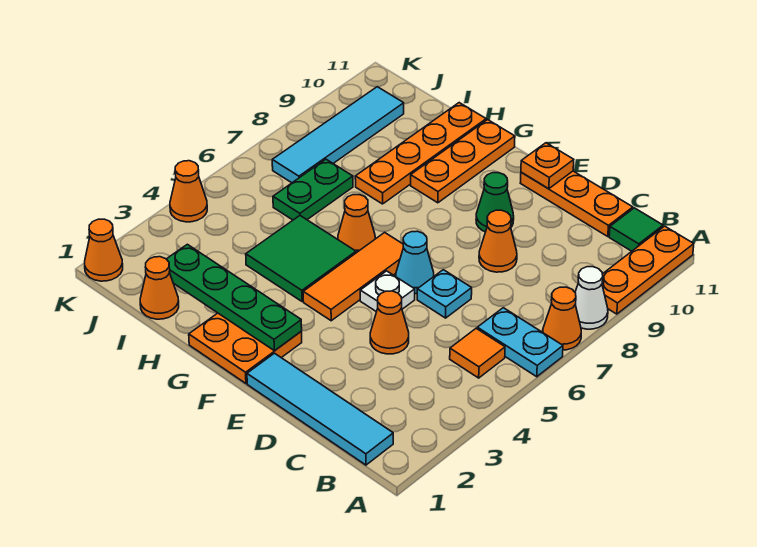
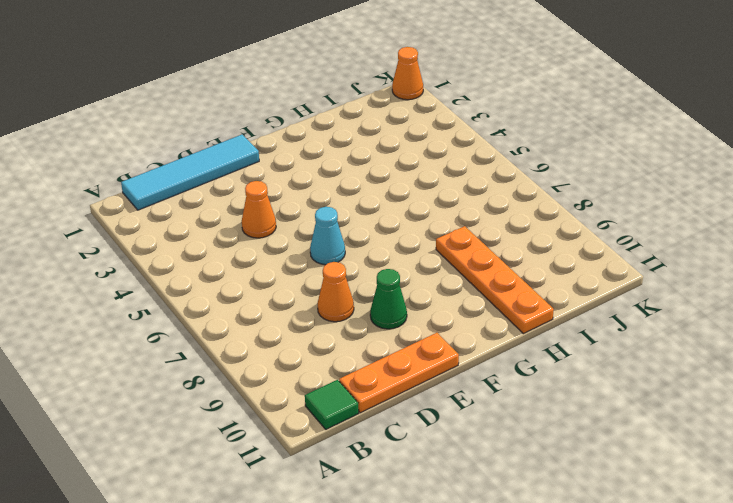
none -> cyan 1x2 plate [477,308,563,377]
none -> orange 1x1 cone [543,287,581,350]
none -> white 1x1 cone [575,267,608,329]

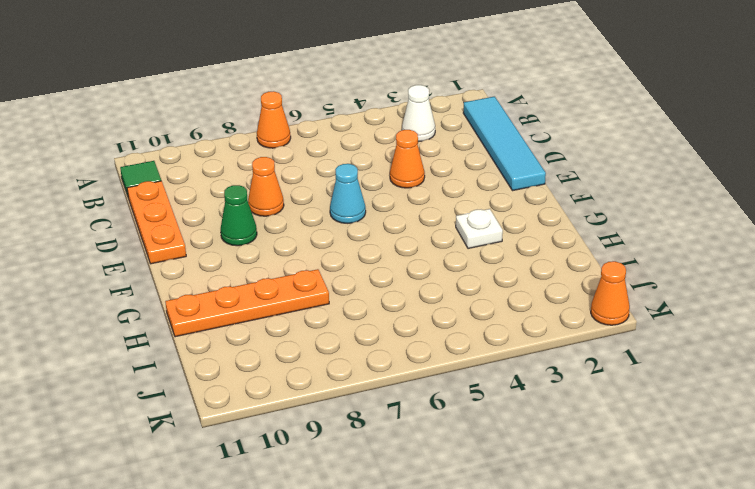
white 1x1 cone [402,85,435,142] -> white 1x1 cone moved to [575,267,608,329]
white 1x1 plate [456,209,503,249] -> white 1x1 plate moved to [360,271,415,312]
none -> cyan 1x2 plate [477,308,563,377]
none -> orange 1x3 plate [602,226,694,314]
none -> orange 1x1 tile [450,328,505,378]

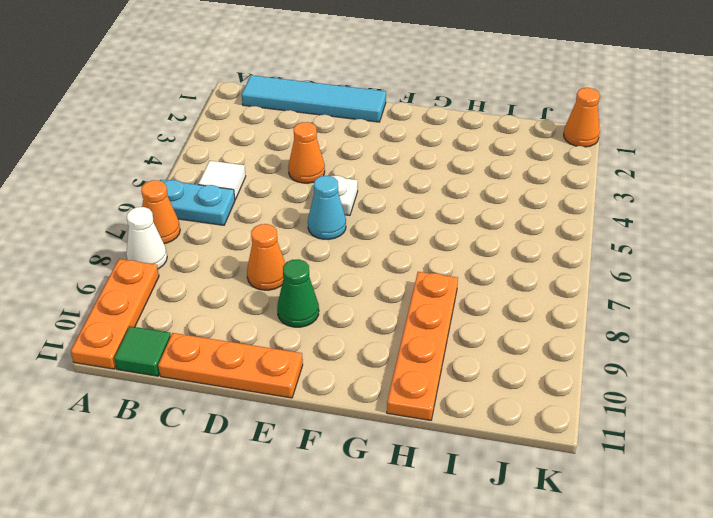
white 1x1 tile [198,161,246,199] -> orange 1x1 tile [450,328,505,378]
none -> cyan 1x1 plate [417,270,472,318]
none -> orange 2x2 plate [189,313,302,383]
none -> orange 1x3 tile [303,232,403,321]

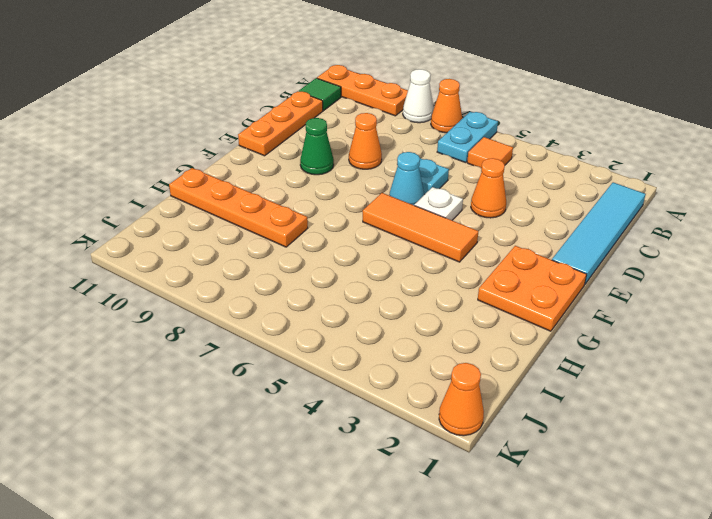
none -> green 2x2 tile [246,216,356,302]
none -> orange 1x1 cone [338,195,375,253]
none -> orange 1x3 plate [411,120,515,203]

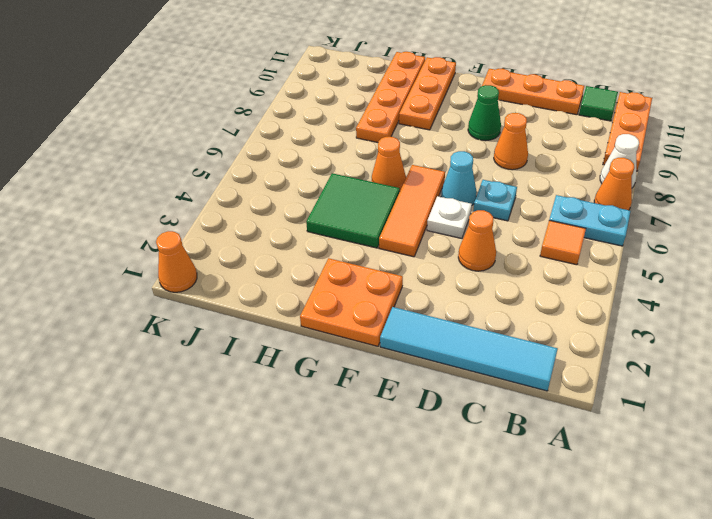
none -> orange 1x1 cone [140,257,179,319]
none -> green 1x2 plate [273,159,353,220]
none -> cyan 1x4 tile [272,87,404,183]

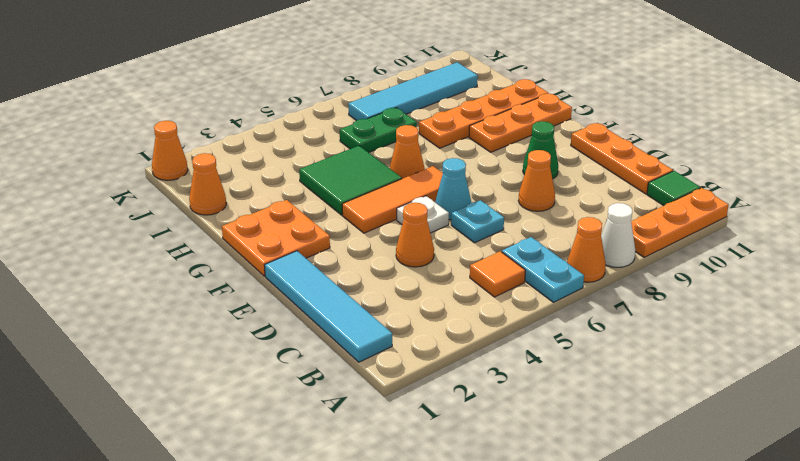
none -> orange 1x1 cone [170,161,207,222]
none -> orange 1x1 plate [521,143,574,189]
none -> green 1x4 plate [167,244,302,351]

